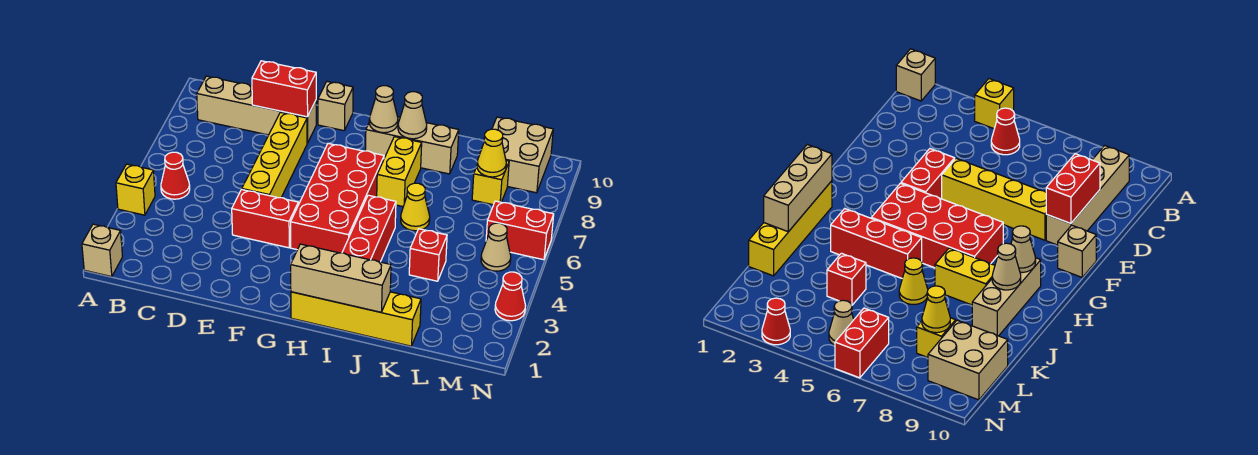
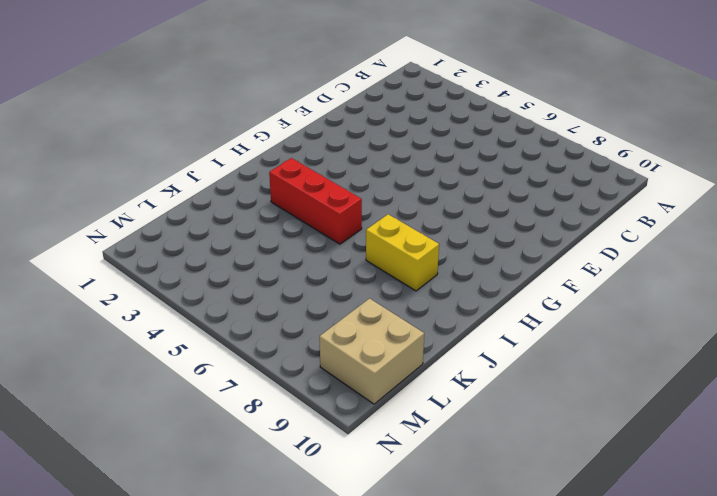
none -> tan 1x1 brick [82,224,123,277]
none -> yellow 1x1 brick [116,164,155,215]
none -> red 1x1 cone [161,152,190,199]

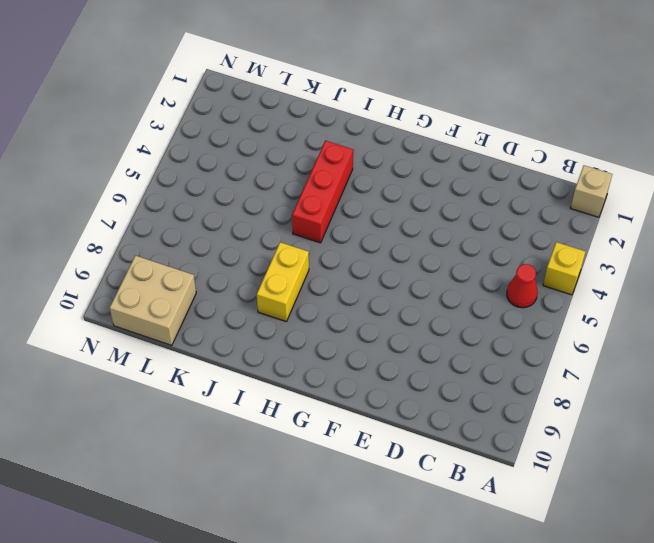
none -> tan 1x4 brick [197,76,316,143]
none -> red 1x2 brick [232,190,298,248]
none -> yellow 1x4 brick [242,112,307,198]

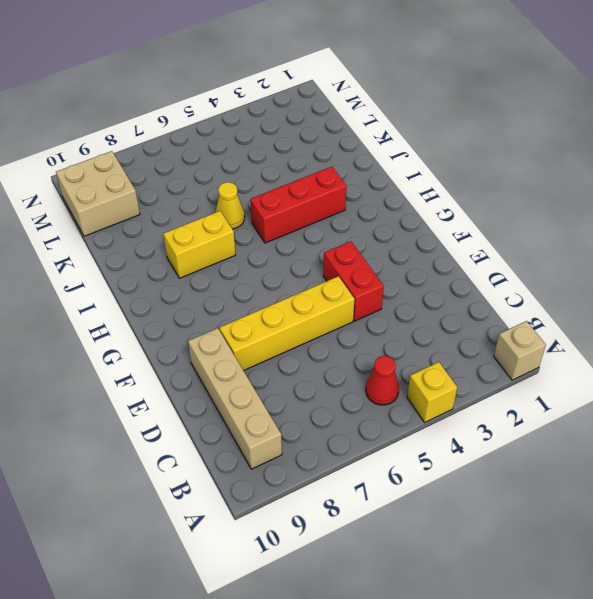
none -> tan 1x1 brick [318,82,353,131]
none -> red 2x4 brick [291,143,384,253]
none -> yellow 1x4 brick [291,292,421,346]

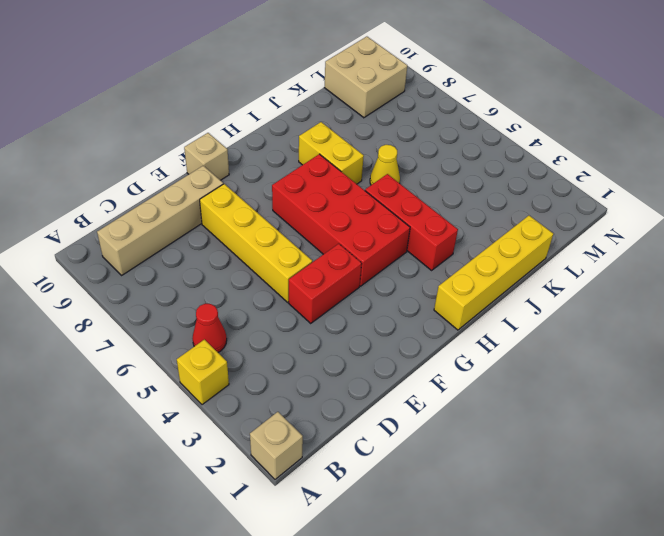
none -> tan 1x3 brick [365,117,459,174]
none -> red 1x1 brick [409,229,447,281]
none -> yellow 1x1 brick [472,161,509,205]

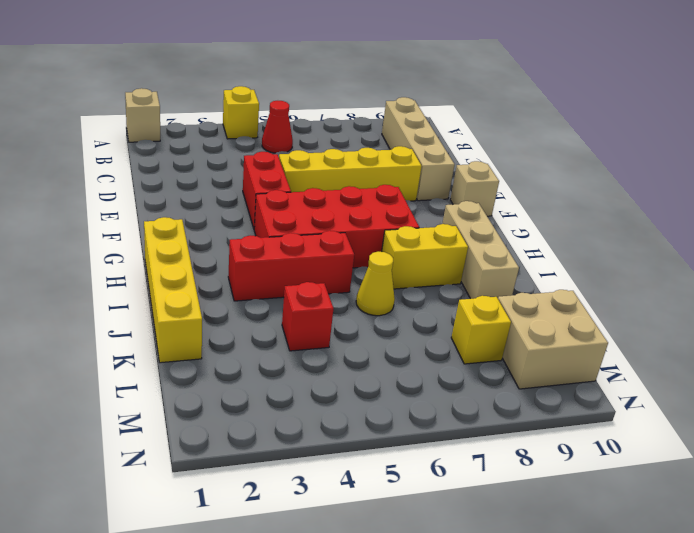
none -> tan 1x1 cone [481,223,511,271]
none -> red 1x2 brick [486,201,554,260]
none -> red 1x1 cone [495,272,526,321]

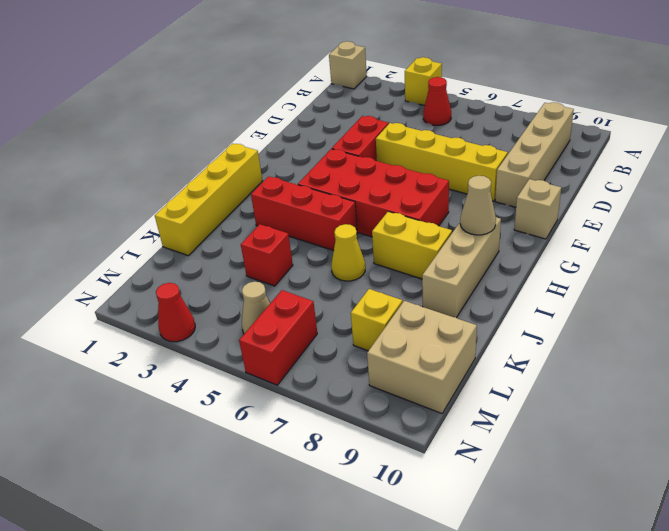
none -> red 1x2 brick [252,61,316,117]
none -> tan 1x3 brick [291,244,391,312]
none -> tan 1x1 cone [398,92,427,139]

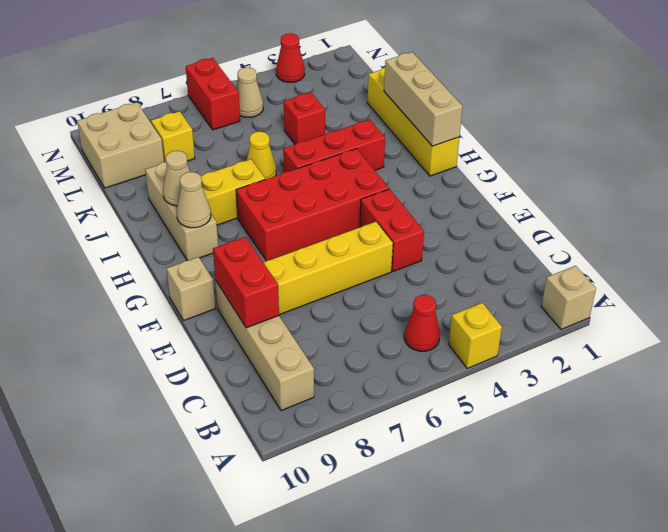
none -> yellow 1x1 cone [477,129,506,177]

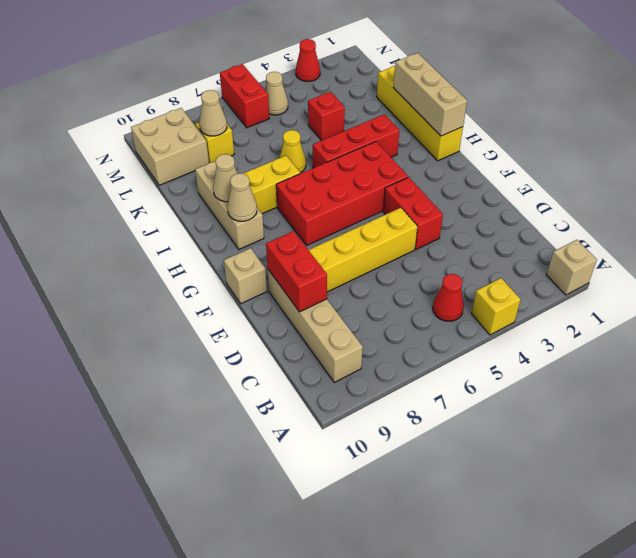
tan 1x1 cone [199,90,227,136] -> yellow 1x1 cone [477,129,506,177]

